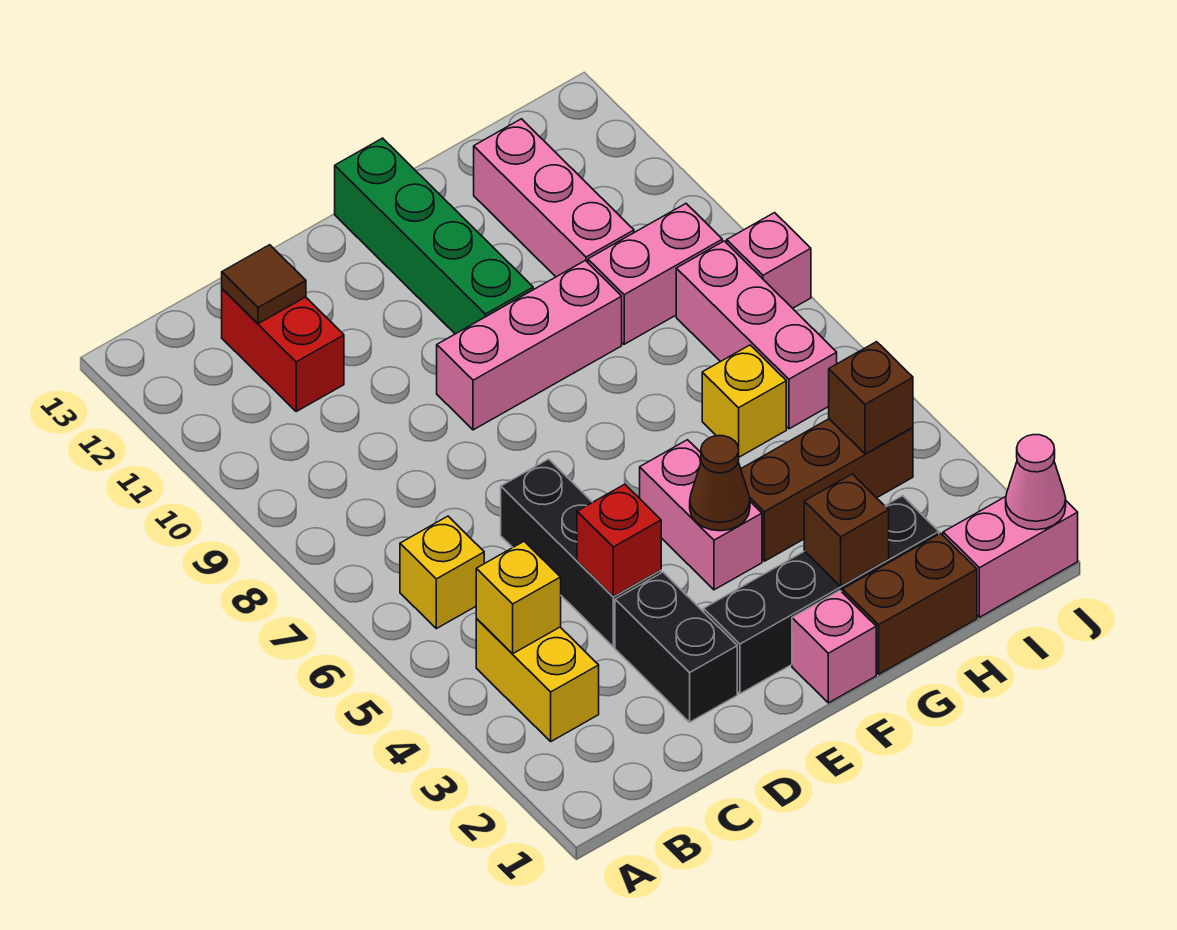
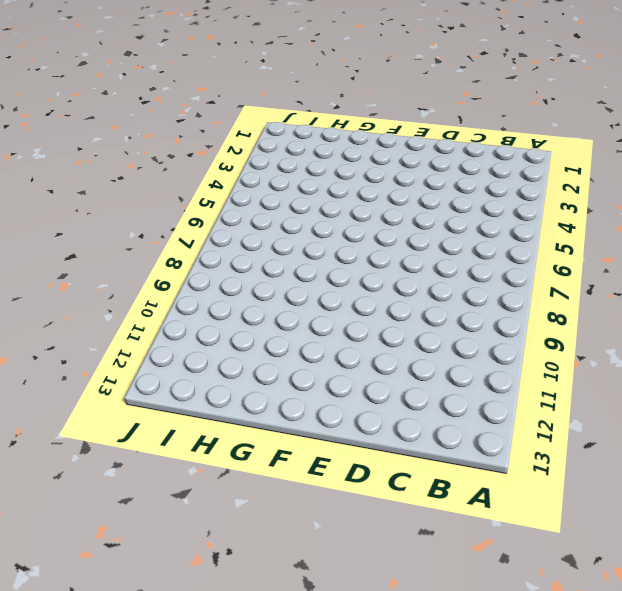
none -> yellow 1x2 brick [476,619,599,741]
none -> yellow 1x1 brick [400,516,484,629]
none -> red 1x2 brick [222,289,344,411]

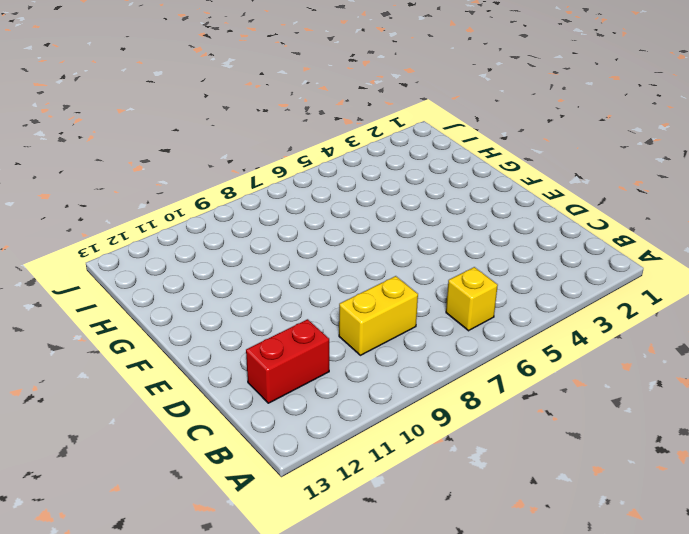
yellow 1x2 brick [339,276,418,355] -> yellow 1x2 brick moved to [476,619,599,741]
none -> black 1x2 brick [615,572,737,722]
none -> black 1x3 brick [501,459,661,647]
none -> black 1x4 brick [704,496,939,694]

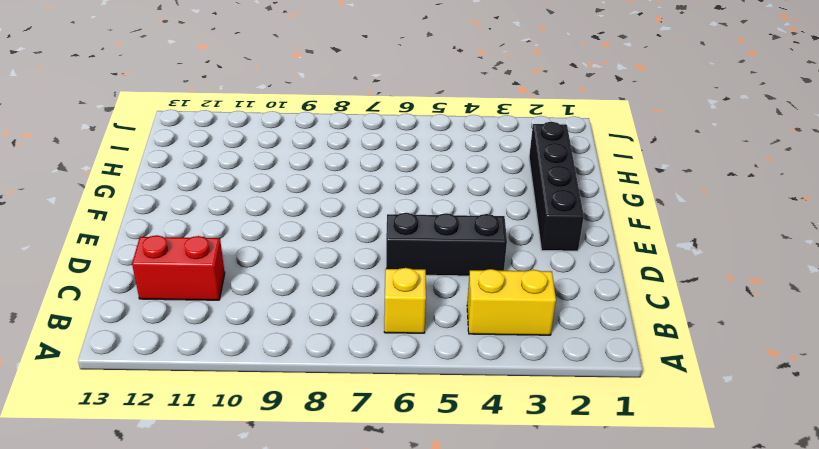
none -> black 1x2 brick [615,572,737,722]
none -> pink 1x3 brick [437,260,622,430]
none -> pink 1x1 brick [792,591,876,703]

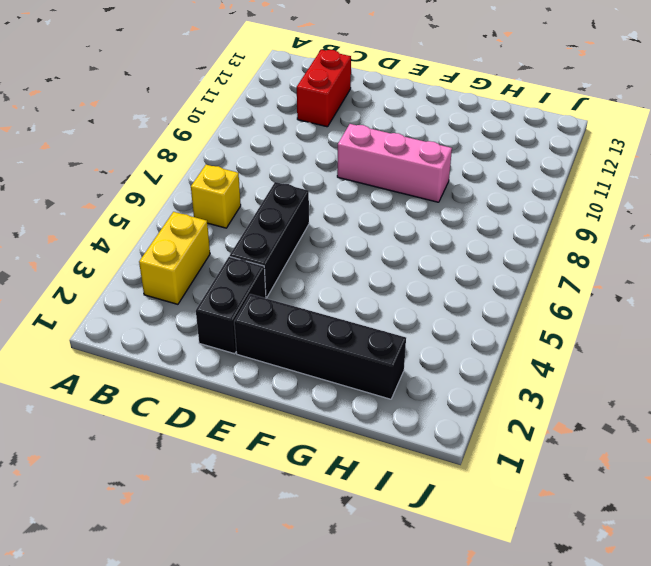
none -> pink 1x1 brick [792,591,876,703]
none -> pink 1x2 brick [640,440,762,590]
none -> green 1x4 brick [335,138,533,334]

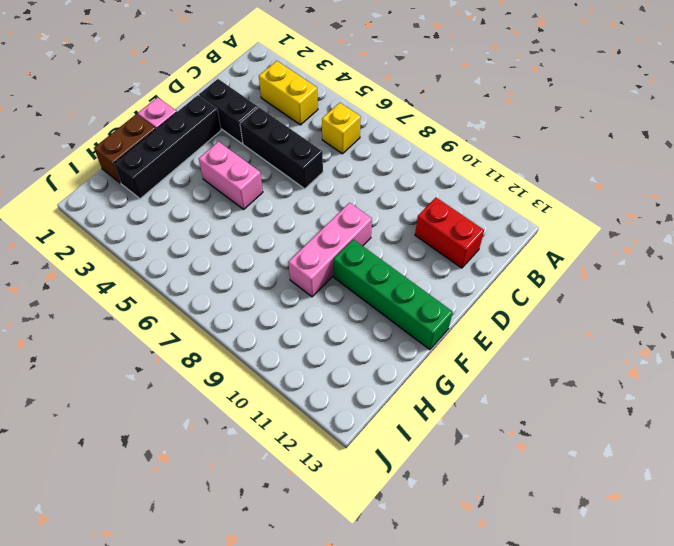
none -> brown 1x3 brick [741,419,913,561]
none -> yellow 1x1 brick [702,345,786,457]
none -> pink 1x2 brick [588,204,722,344]

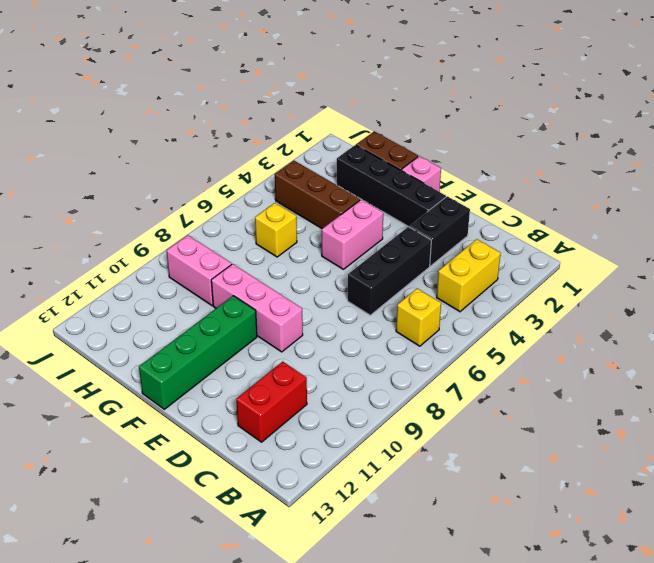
none -> pink 1x3 brick [474,119,634,277]
none -> pink 1x2 brick [943,497,1078,617]
none -> pink 1x3 brick [676,241,837,429]

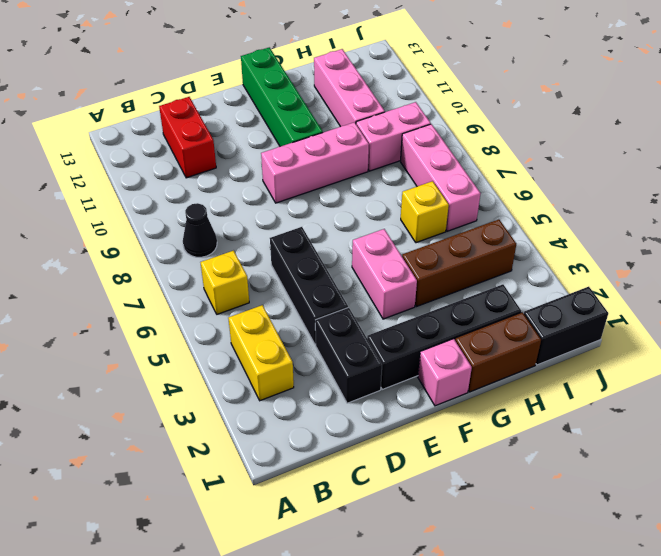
black 1x1 cone [183,203,217,257] -> none
black 1x2 brick [524,287,608,365] -> pink 1x2 brick [943,497,1078,617]
none -> pink 1x1 brick [727,213,811,308]
none -> yellow 1x1 brick [476,541,561,653]
none -> brown 1x1 tile [222,245,306,324]

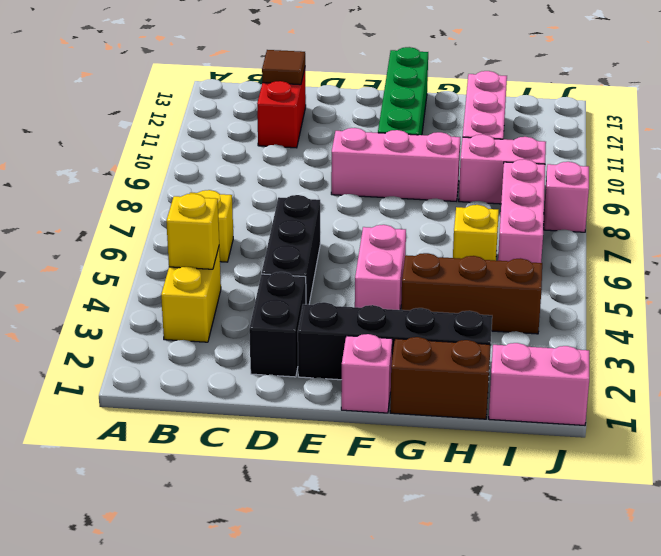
none -> red 1x1 brick [577,484,661,597]
none -> brown 1x1 cone [690,436,750,531]
none -> brown 1x1 brick [804,474,889,586]

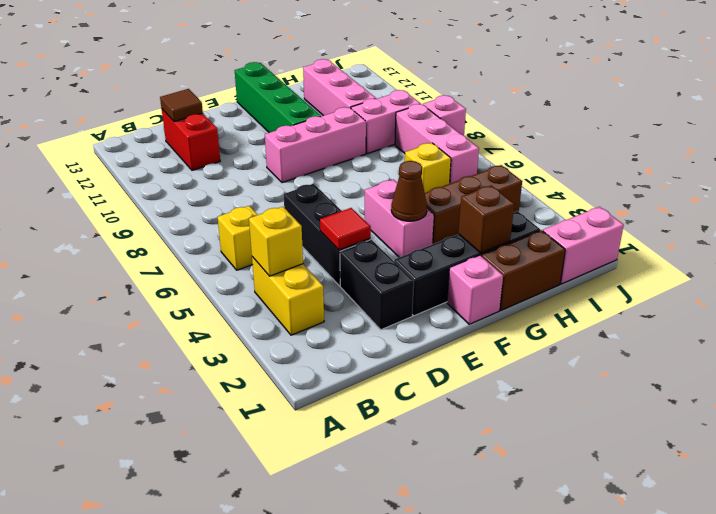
red 1x1 tile [320,208,371,250] -> red 1x1 brick [577,484,661,597]
none -> brown 1x1 brick [829,342,913,454]
none -> pink 1x1 cone [1006,435,1066,530]

